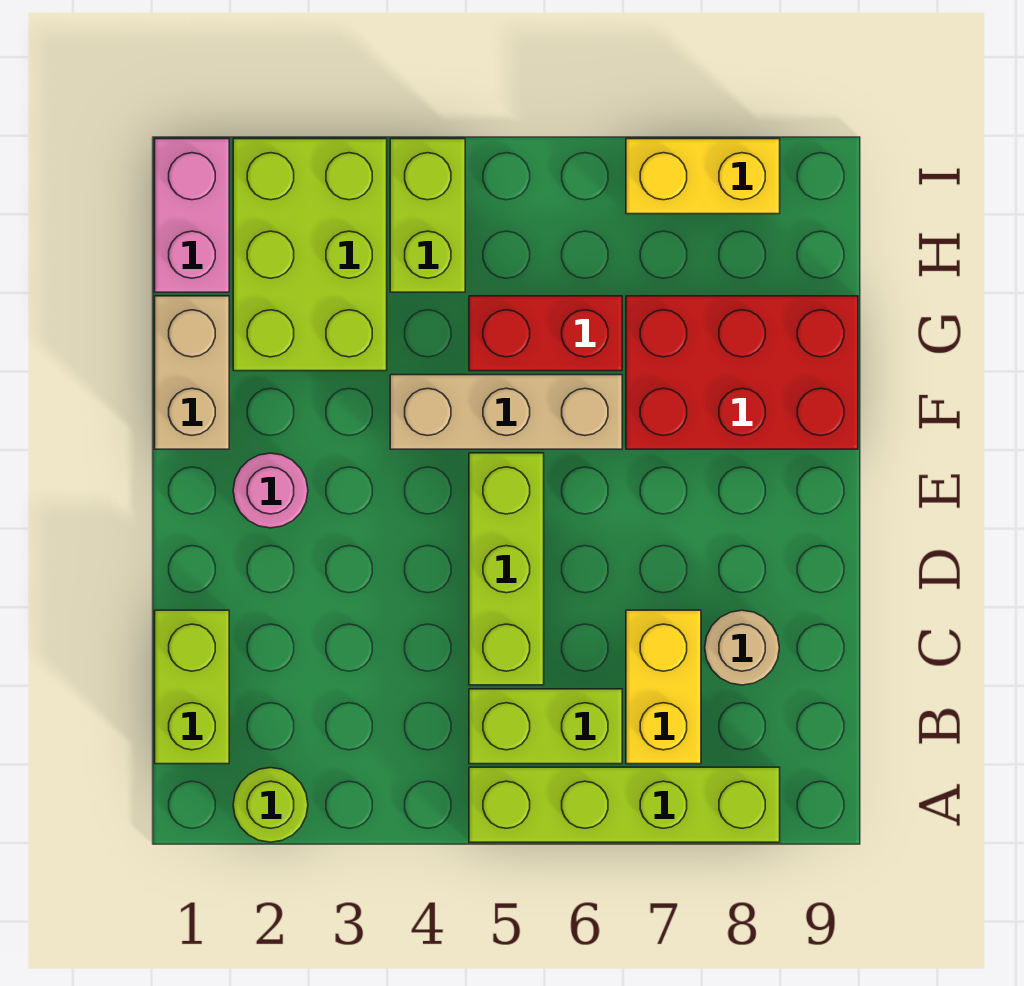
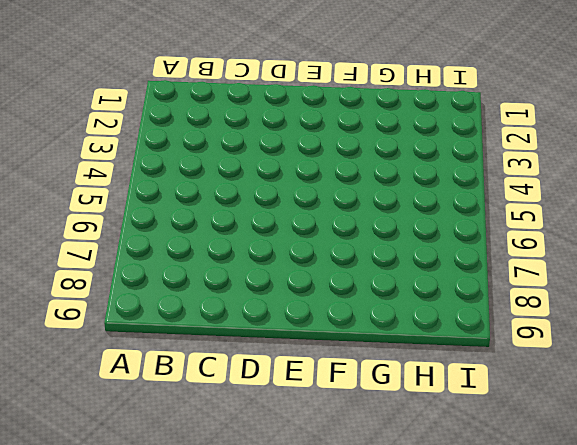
none -> lime 1x1 round brick [233,768,308,842]
none -> lime 1x4 brick [469,767,780,842]
none -> lime 1x2 brick [155,610,229,764]

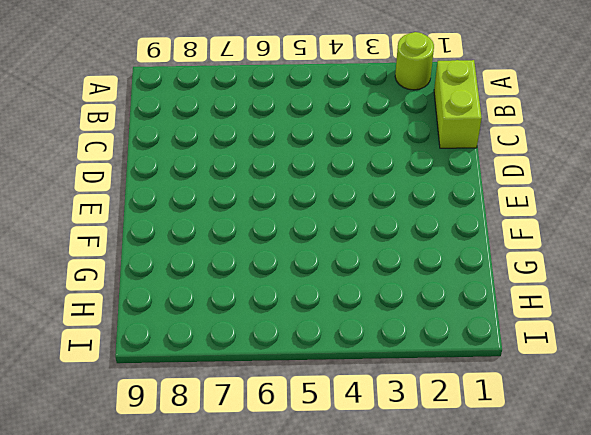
none -> lime 1x4 brick [469,767,780,842]
none -> lime 1x2 brick [469,689,622,764]
none -> yellow 1x2 brick [626,610,701,764]

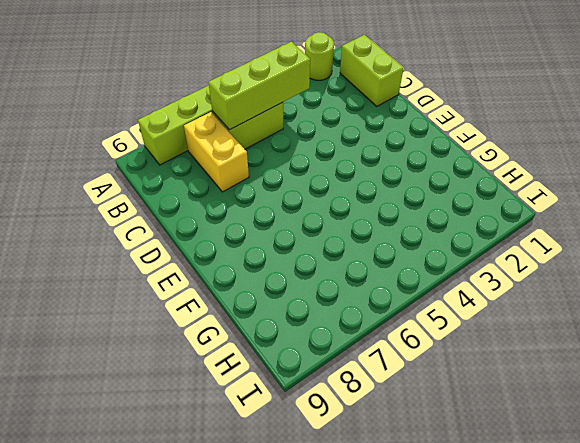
lime 1x3 brick [208,42,310,130] -> lime 1x3 brick turned to [469,453,544,685]
none -> tan 1x1 round brick [705,610,779,685]
none -> pink 1x1 round brick [233,453,308,528]
none -> tan 1x2 brick [155,296,229,449]

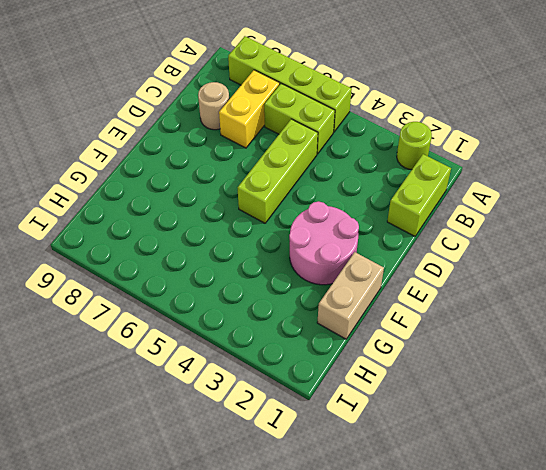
pink 2x2 round brick [289,201,359,285] -> pink 1x1 round brick [233,453,308,528]
none -> tan 1x3 brick [390,375,622,449]
none -> red 2x3 brick [626,296,858,449]
none -> lime 2x3 brick [233,139,387,371]

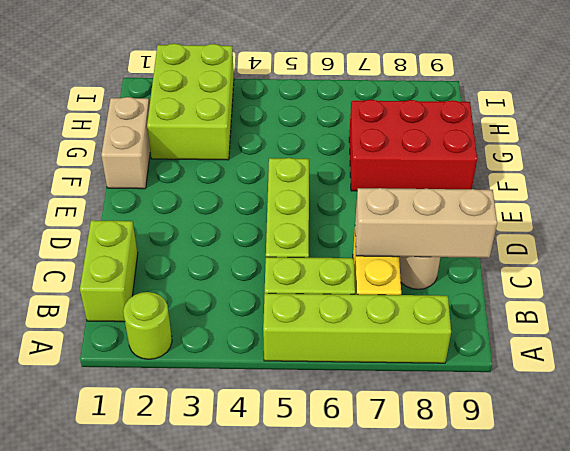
tan 1x3 brick [355,188,497,258] -> tan 1x3 brick moved to [390,375,622,449]
none -> pink 1x1 round brick [233,453,308,528]
none -> red 1x2 brick [469,296,622,371]
none -> pink 1x2 brick [155,139,229,292]

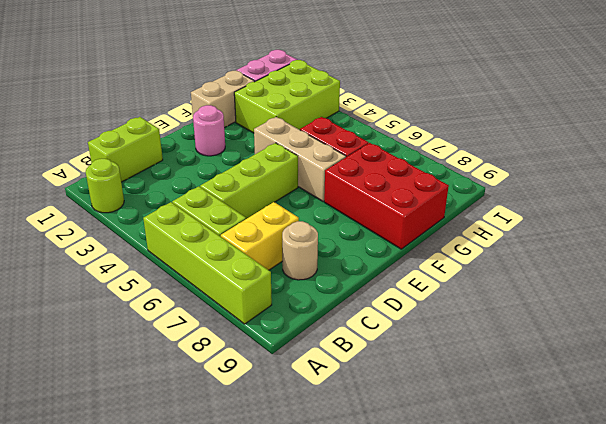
none -> lime 1x2 brick [390,139,465,292]
none -> yellow 1x2 brick [626,139,780,214]

